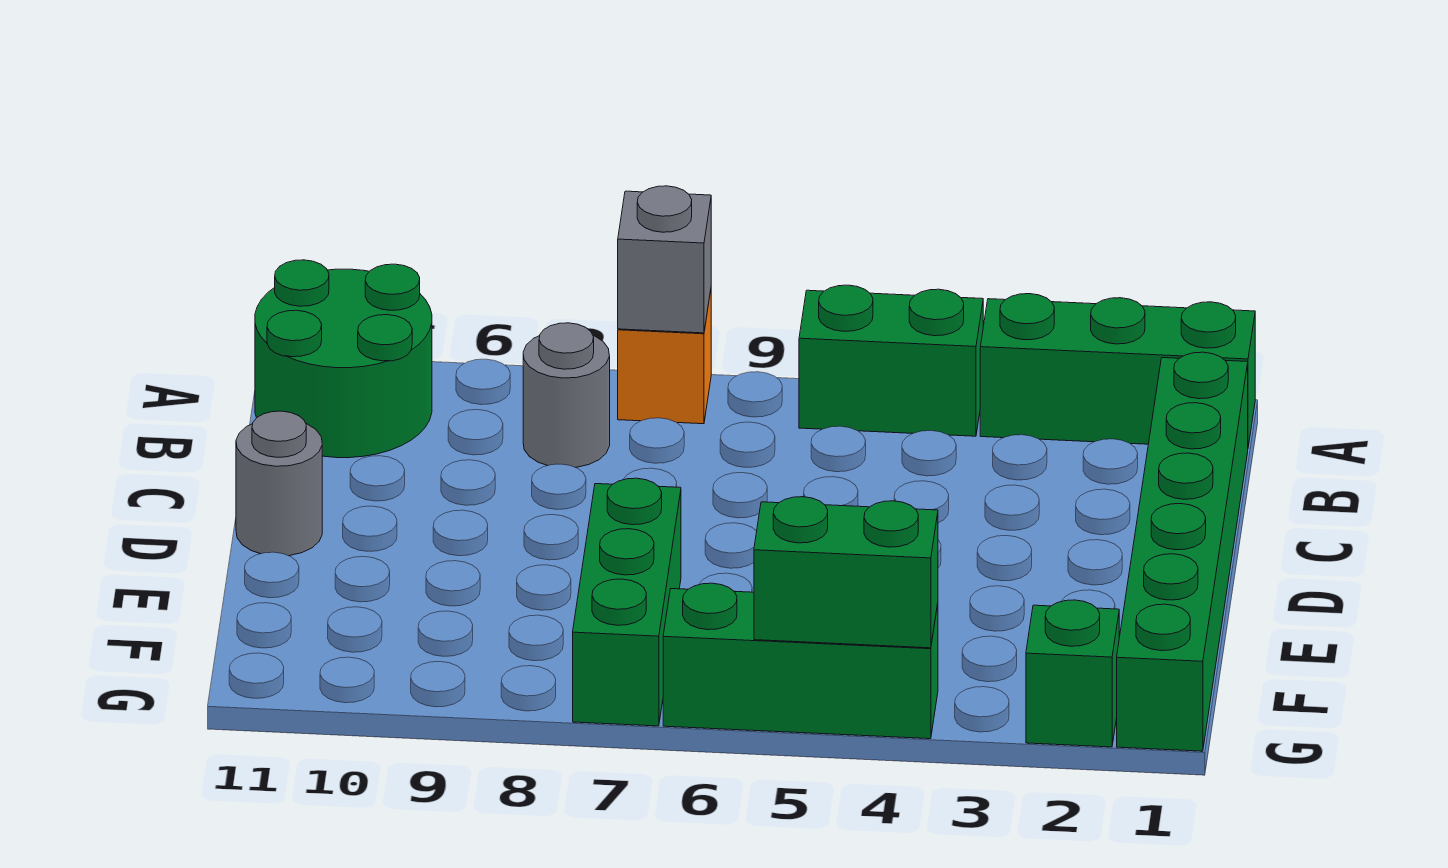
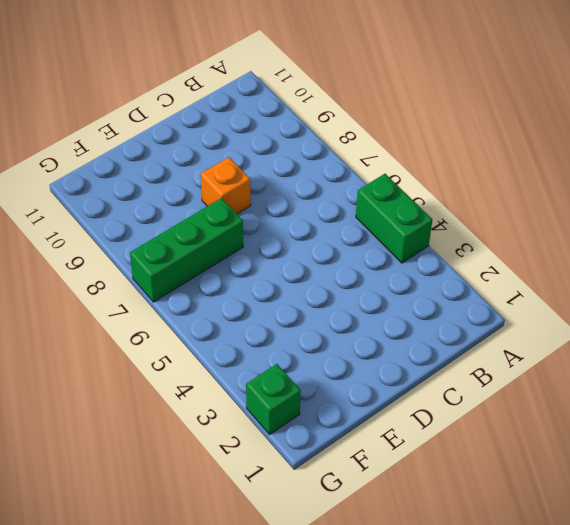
orange 1x1 brick [201,157,251,214] -> orange 1x1 brick moved to [618,291,711,424]
none -> green 1x3 brick [980,294,1255,447]
none -> green 2x2 round brick [255,260,432,458]
none -> green 1x6 brick [1117,352,1248,751]

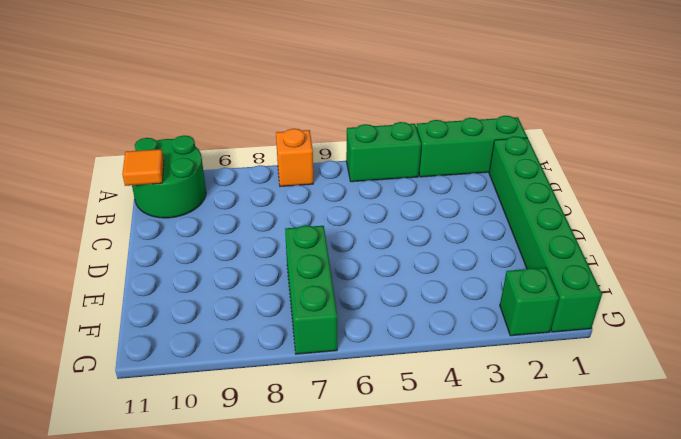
orange 1x1 tile [122,149,164,186] -> none
none -> grey 1x1 round brick [523,323,610,467]
none -> grey 1x1 round brick [236,411,322,556]
none -> green 1x3 brick [663,583,938,739]

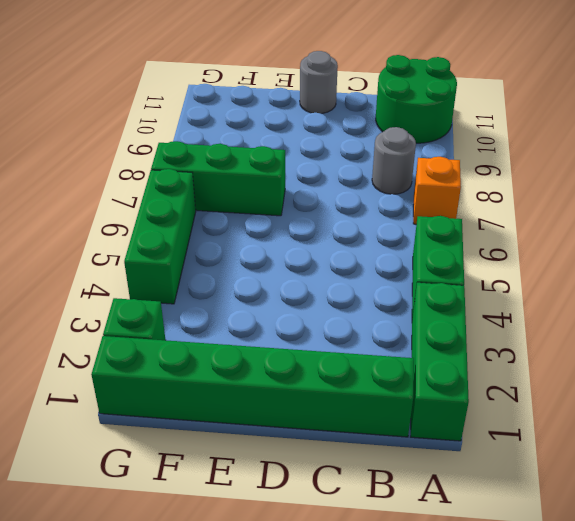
none -> grey 1x1 brick [618,186,711,333]
none -> green 1x2 brick [754,497,938,648]

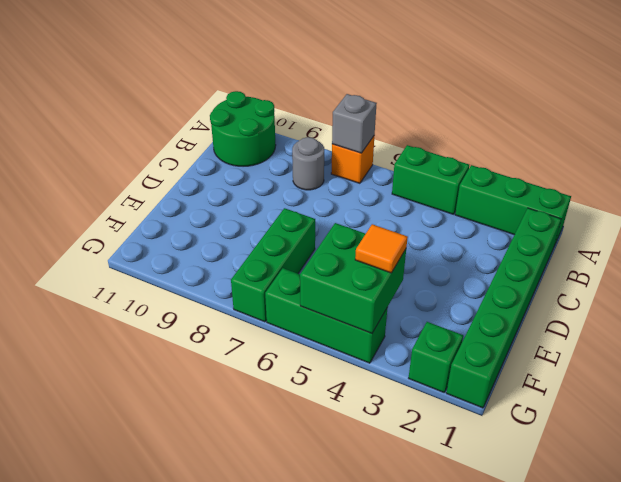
green 2x2 brick [300,223,406,333] -> green 1x2 brick [754,497,938,648]
orange 1x1 tile [355,224,408,273] -> none
none -> grey 1x1 round brick [236,411,322,556]

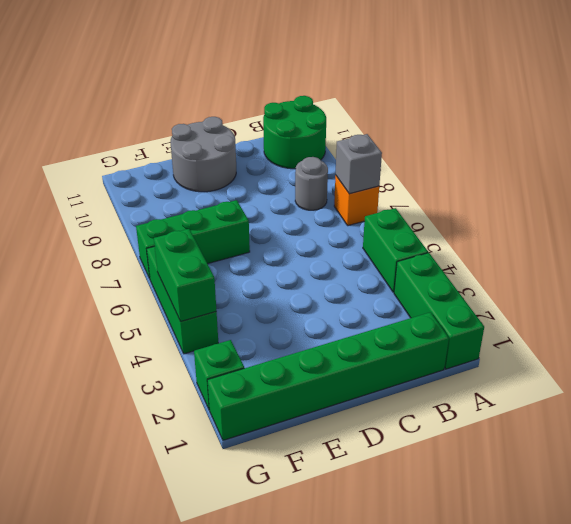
grey 2x2 round brick [170,117,236,192] -> grey 1x1 round brick [236,411,322,556]

